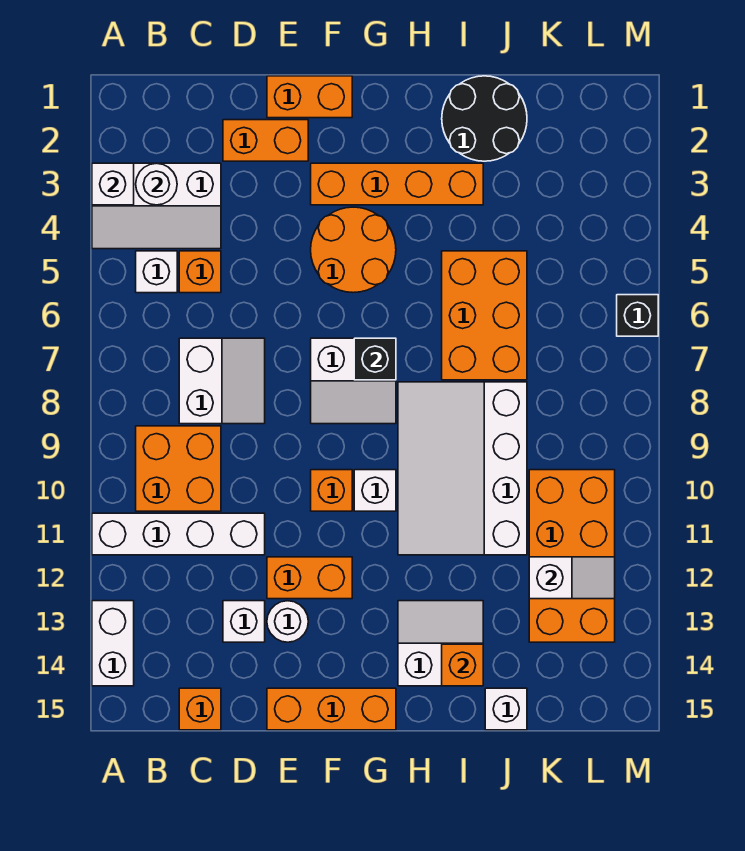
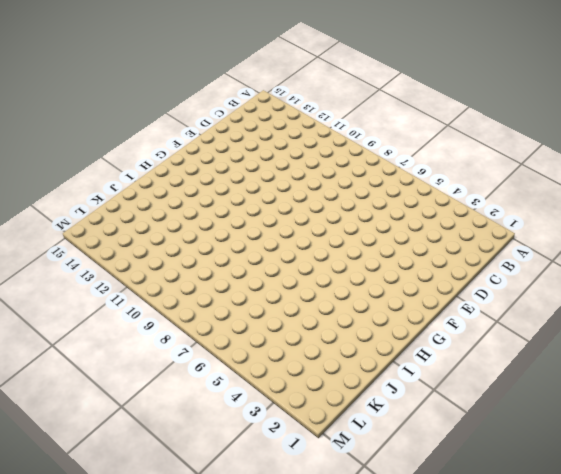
none -> white 2x3 slope [92,163,221,249]
none -> white 1x4 brick [92,513,265,555]
none -> white 1x2 brick [92,601,134,686]
none -> white 1x1 brick [136,251,177,293]

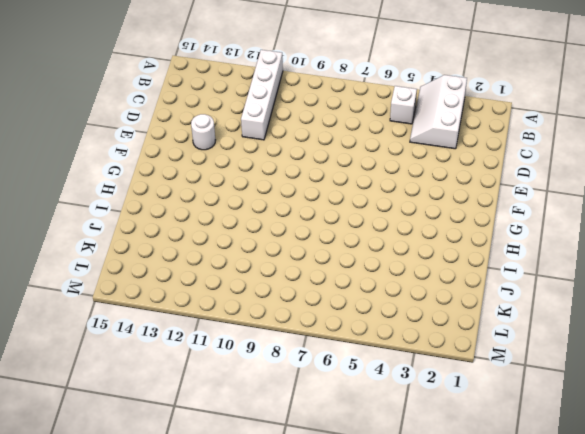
none -> white 1x2 brick [92,601,134,686]
none -> orange 2x2 brick [136,426,221,511]
none -> orange 1x1 brick [179,251,221,293]
none -> white 2x2 slope [179,338,265,424]

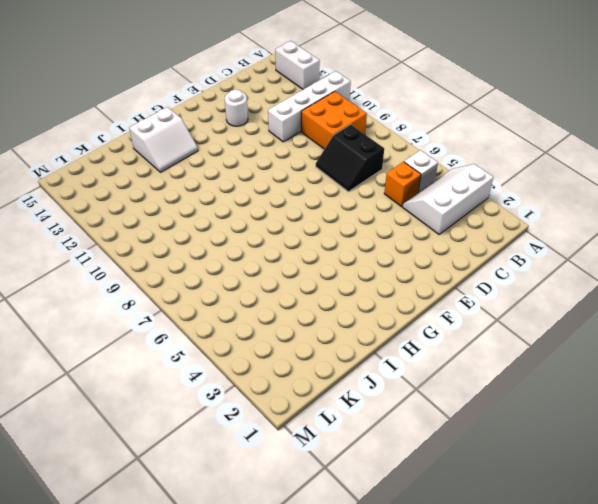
black 2x2 slope [316,124,384,192] -> white 2x2 slope [179,338,265,424]
none -> orange 1x1 brick [179,688,221,730]
none -> orange 1x2 brick [223,120,308,161]
none -> white 1x1 brick [223,601,265,642]
none -> orange 1x2 brick [267,76,352,118]

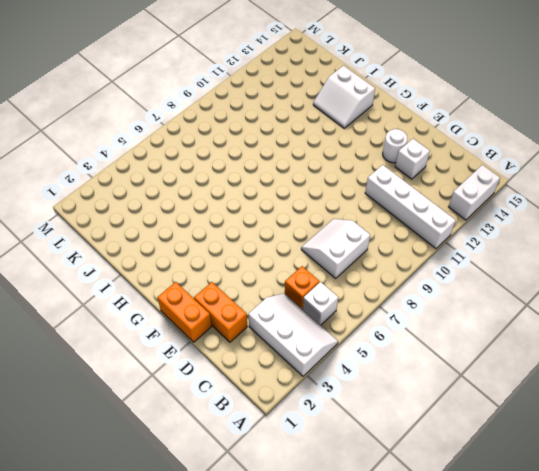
none -> orange 2x2 brick [136,426,221,511]
none -> orange 1x1 brick [179,688,221,730]
none -> orange 1x2 brick [267,557,352,599]
none -> orange 1x3 brick [267,688,396,730]

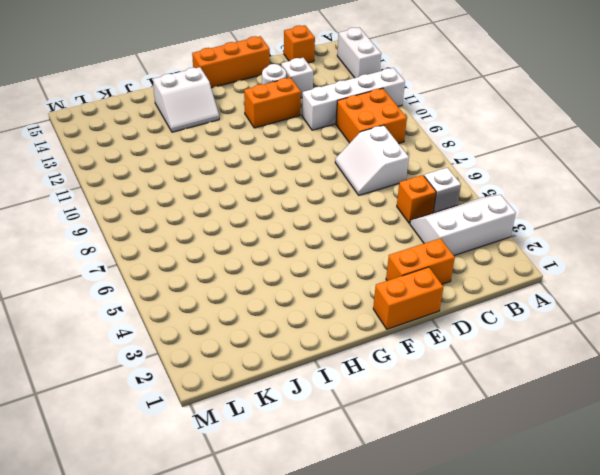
none -> orange 1x4 brick [311,163,483,205]
none -> orange 2x2 round brick [311,207,396,293]
none -> white 2x2 slope [311,338,396,424]
none -> orange 1x1 brick [311,470,352,511]

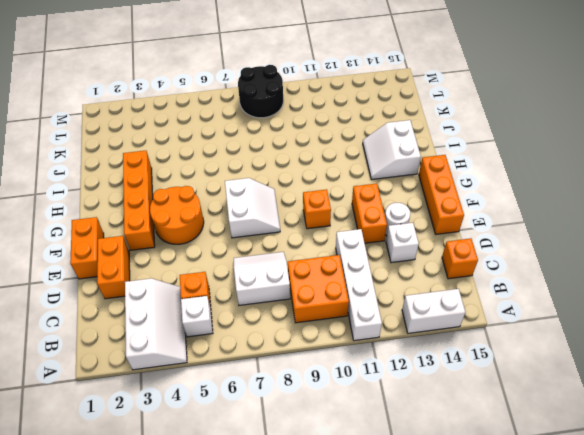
black 2x2 round brick [238,65,283,118] -> black 2x2 round brick moved to [442,76,527,161]
none -> white 1x1 brick [354,470,396,511]
none -> white 3x4 slope [398,382,527,555]
none -> orange 2x3 brick [442,251,527,380]
none -> white 1x1 brick [485,688,527,730]

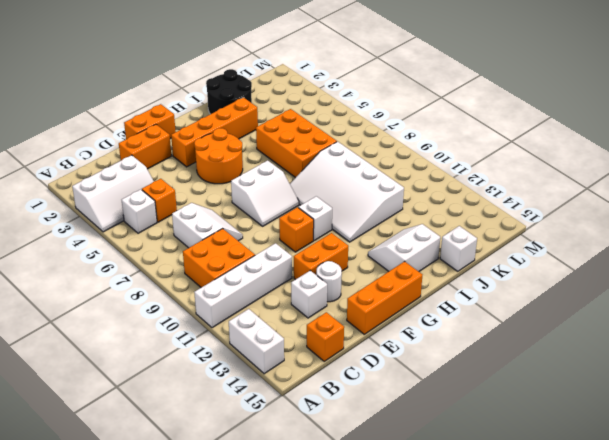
none -> orange 2x4 brick [529,470,615,642]
none -> black 1x1 brick [617,295,658,336]
none -> white 1x1 brick [92,163,134,205]
none -> white 1x1 round brick [136,163,177,205]

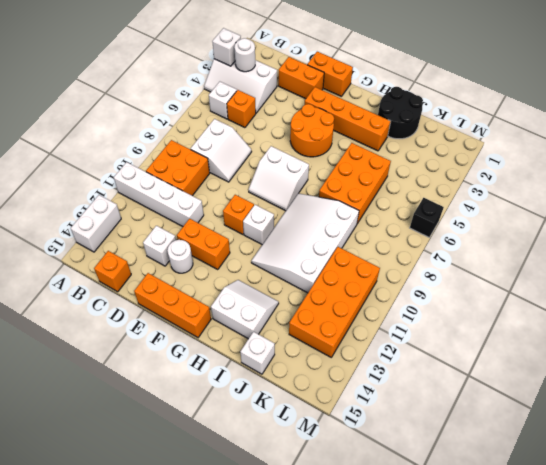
none -> black 1x1 brick [354,338,396,380]
none -> orange 1x1 brick [442,644,483,686]
none -> white 1x2 slope [529,557,615,599]

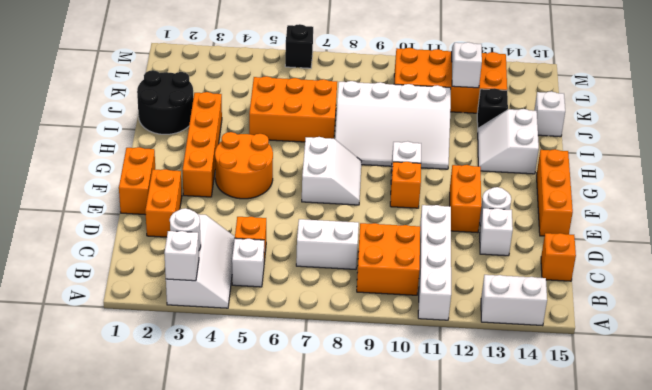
black 1x1 brick [477,88,508,128] -> black 1x1 brick moved to [354,338,396,380]
none -> orange 1x1 brick [442,644,483,686]

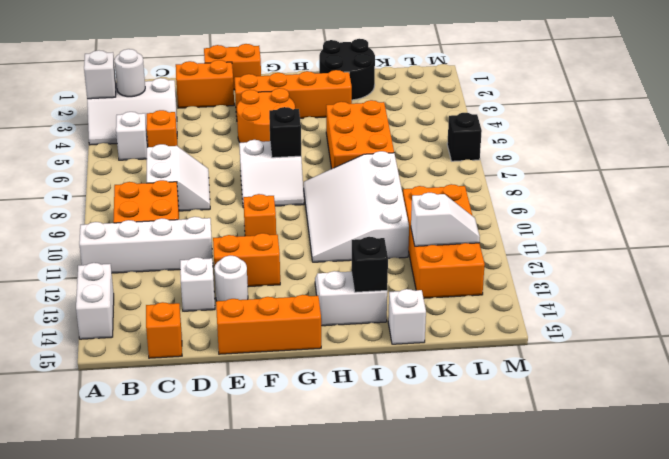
black 1x1 brick [351,237,388,292] -> orange 1x1 brick [442,644,483,686]
none -> white 1x1 brick [354,470,396,511]

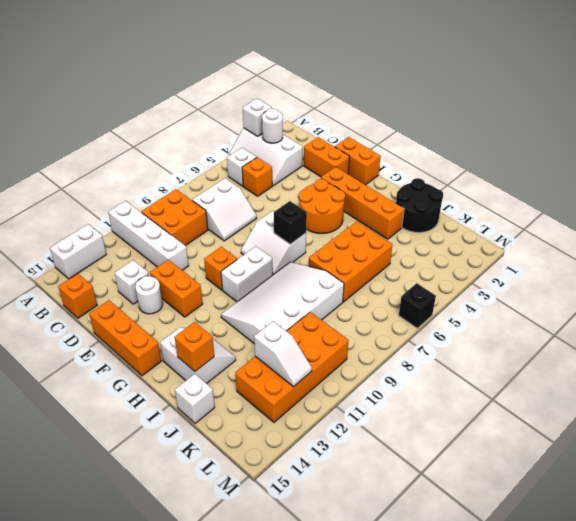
white 1x2 brick [221,246,273,302] -> white 1x1 brick [354,470,396,511]

